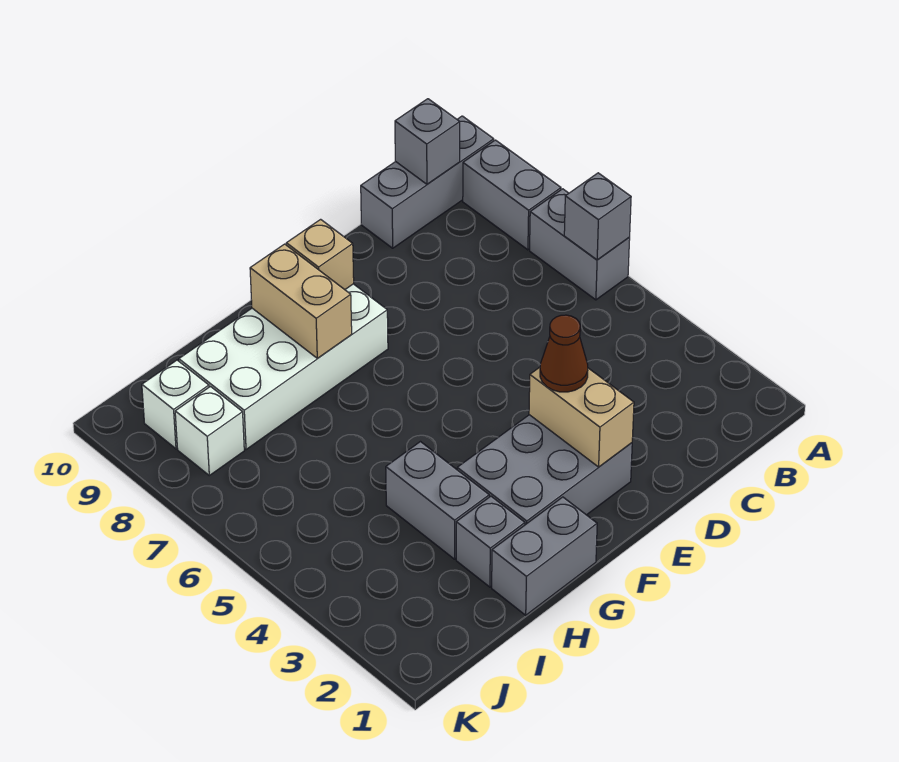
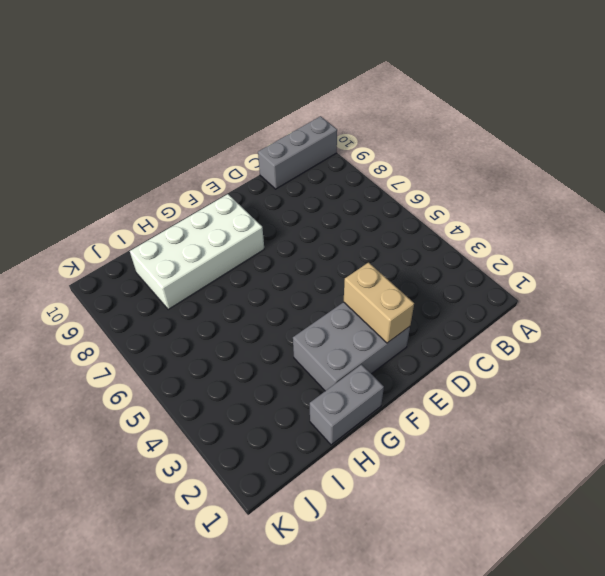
none -> grey 1x2 brick [530,189,630,300]
none -> grey 1x2 brick [463,140,561,250]
none -> grey 1x1 brick [456,496,525,587]

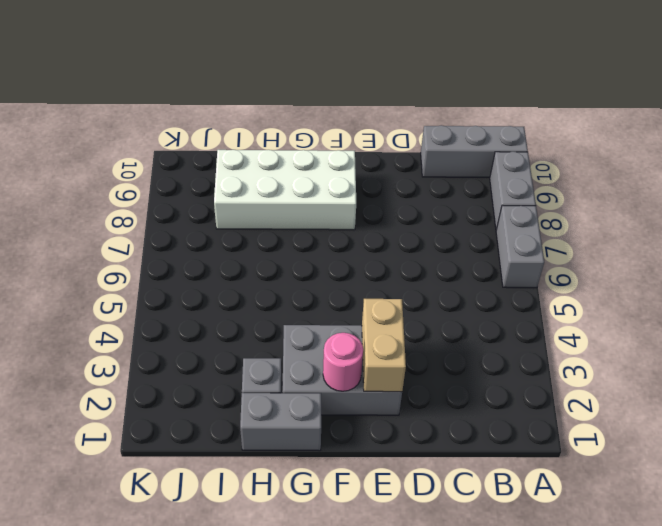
pink 1x1 round brick [323,333,363,391] -> none
none -> grey 1x2 brick [386,442,489,559]
none -> white 1x1 brick [175,387,244,475]
none -> white 1x1 brick [142,360,209,449]

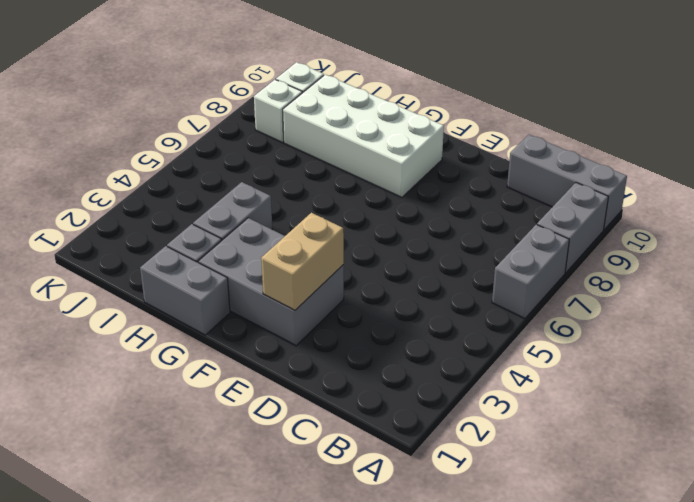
none -> grey 1x1 brick [564,173,631,260]
none -> grey 1x1 brick [395,99,460,184]
none -> tan 1x1 brick [286,219,354,290]

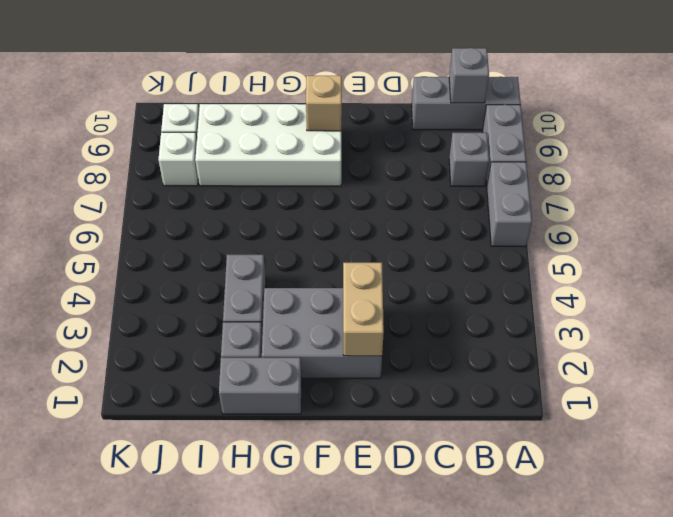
grey 1x1 brick [449,133,489,186] -> grey 1x1 brick moved to [564,173,631,260]
none -> tan 1x2 brick [250,244,352,358]
none -> brown 1x1 cone [540,315,588,392]

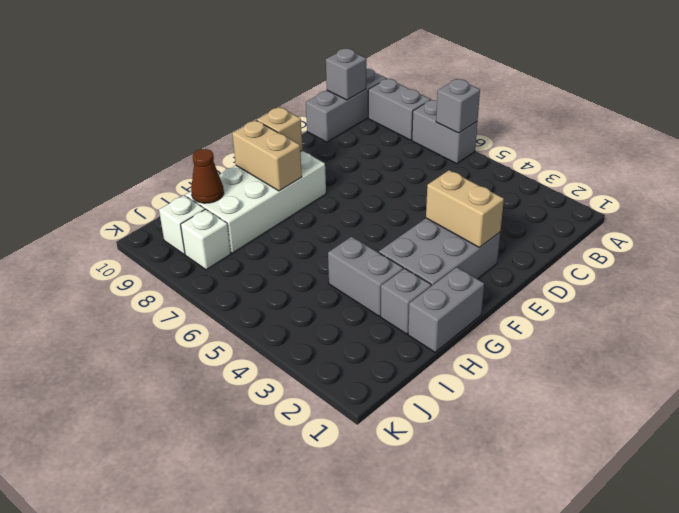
brown 1x1 cone [191,149,224,203] -> brown 1x1 cone moved to [540,315,588,392]

